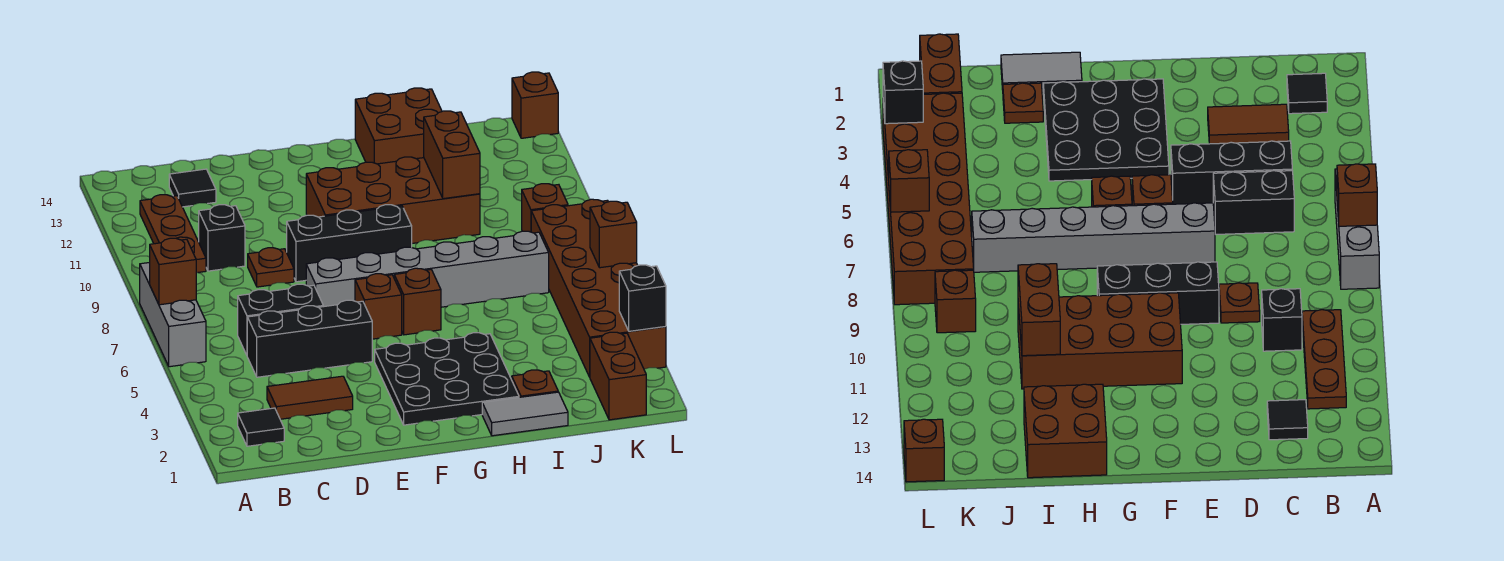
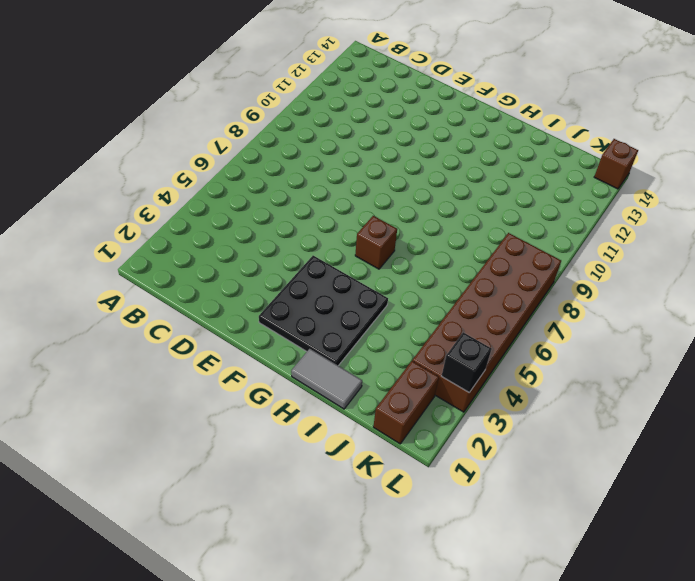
none -> grey 1x3 brick [140,262,206,367]
none -> black 1x1 tile [238,408,284,446]
none -> brown 1x3 plate [140,195,206,273]

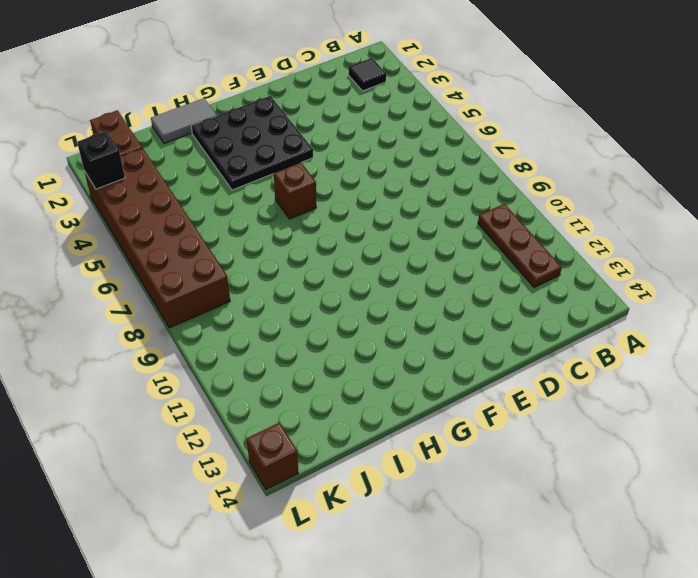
none -> grey 1x3 brick [140,262,206,367]
none -> brown 1x2 tile [267,376,353,419]
none -> black 1x3 brick [247,300,372,377]

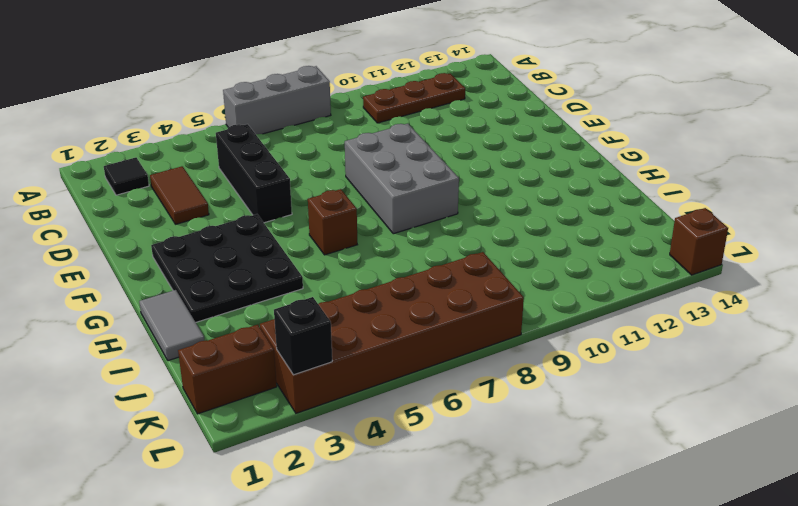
grey 2x3 brick [345,124,459,234] -> black 1x3 brick [287,205,412,282]
none -> black 1x2 brick [238,284,323,355]
none -> black 1x1 brick [199,205,245,271]
none -> black 1x1 tile [169,169,216,207]

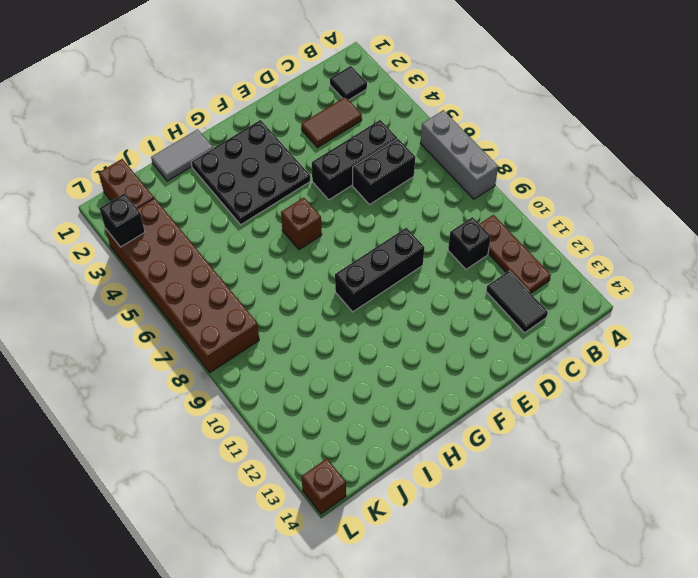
black 1x2 tile [486,271,548,333] -> black 1x1 tile [169,169,216,207]
none -> brown 1x1 plate [248,248,294,287]
none -> grey 1x6 brick [306,231,549,307]
none -> brown 1x1 brick [355,274,402,339]

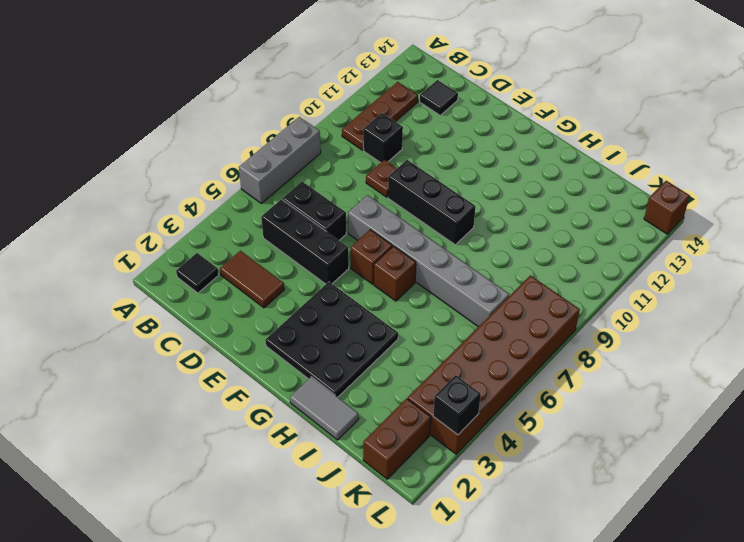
none -> brown 2x4 brick [306,157,480,243]
none -> brown 2x2 brick [355,88,442,164]
none -> brown 1x1 plate [512,370,558,397]

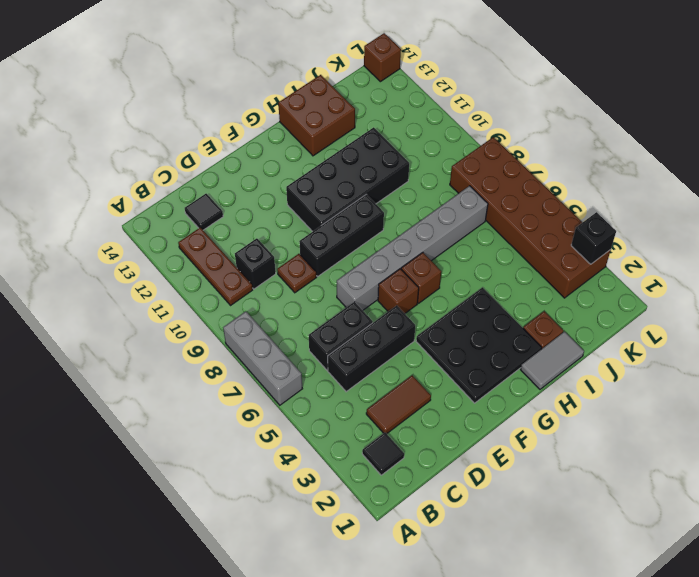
black 2x4 brick [286,127,409,232] -> brown 2x4 brick [306,157,480,243]
none -> brown 1x2 brick [590,332,646,420]
none -> brown 1x1 brick [522,184,568,232]
none -> brown 1x1 brick [150,238,196,305]

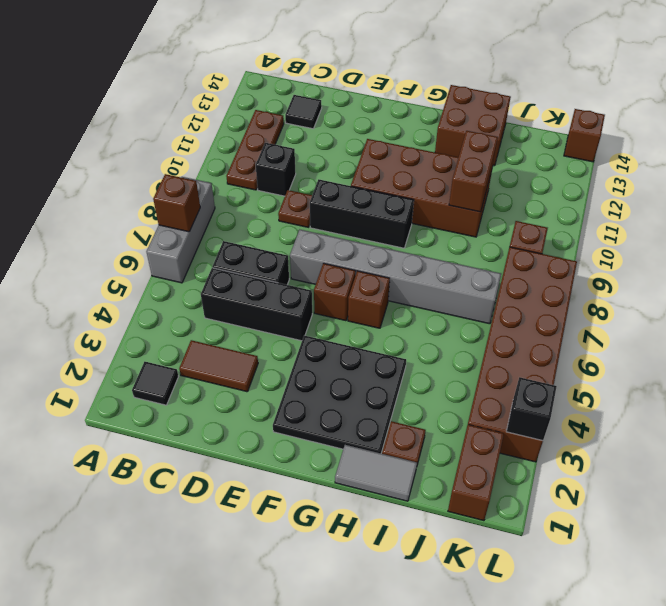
none -> brown 1x1 brick [590,201,637,268]

